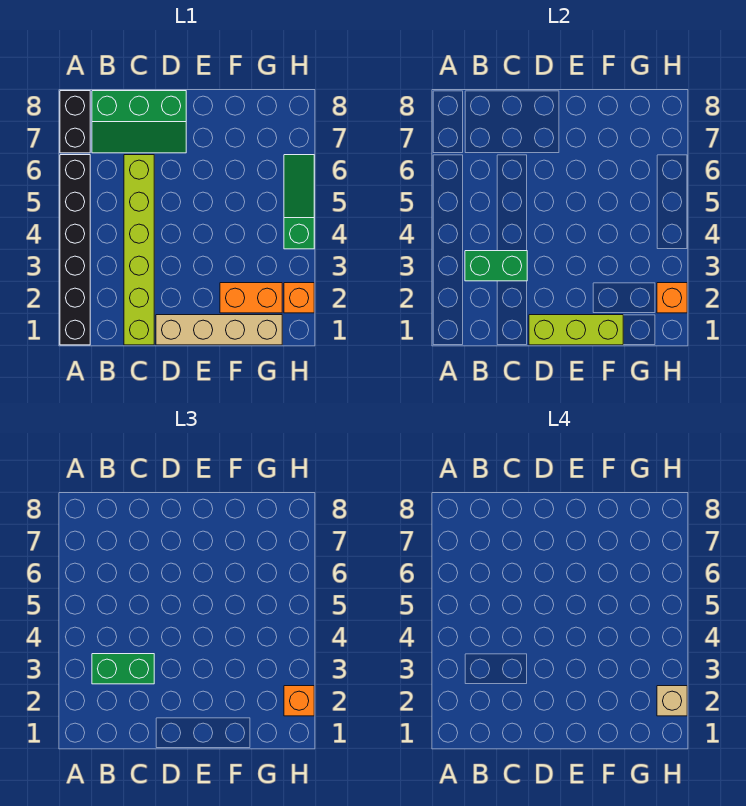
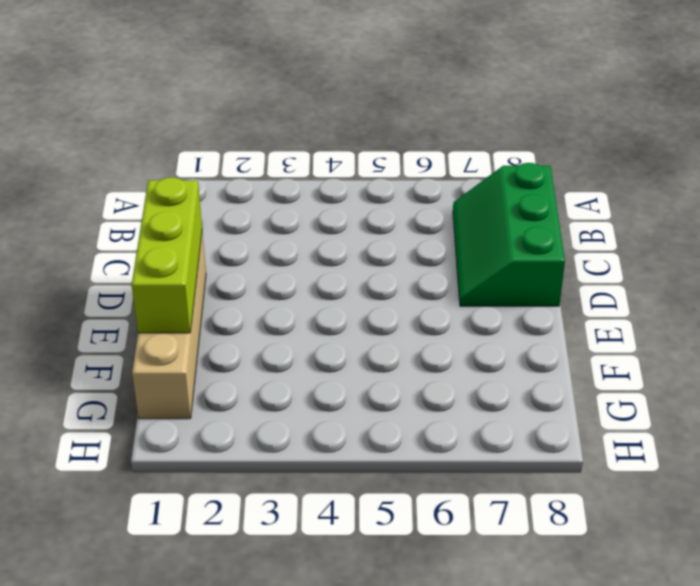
none -> black 1x6 brick [60,155,90,345]
none -> black 1x2 brick [60,91,90,153]
none -> lime 1x6 brick [124,155,154,345]

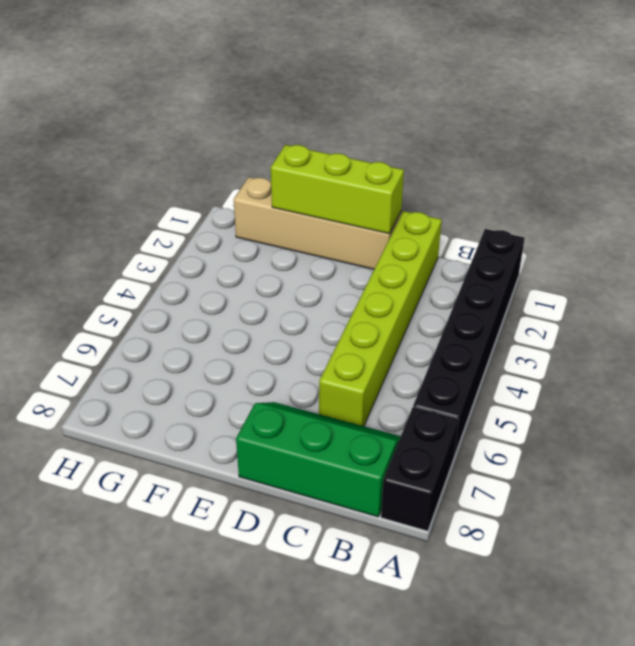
none -> orange 1x2 brick [220,283,282,313]
none -> orange 1x1 brick [284,283,314,313]
none -> green 1x3 slope [284,155,314,249]

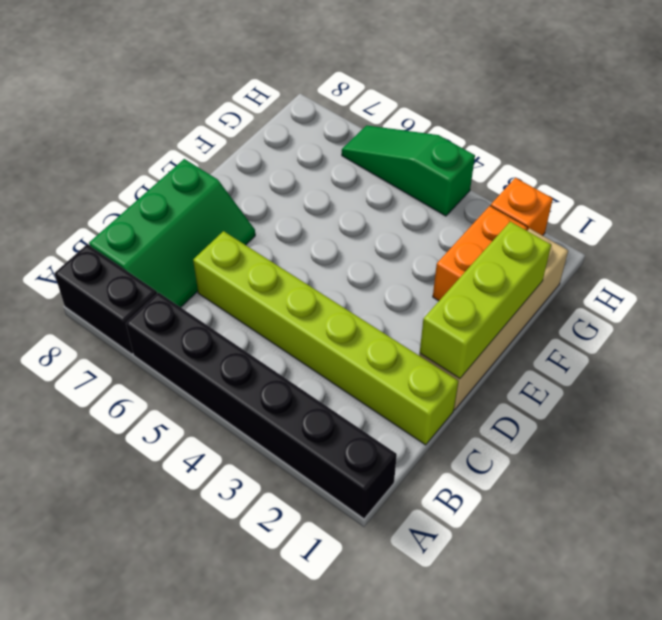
none -> green 1x2 brick [465,251,527,281]
none -> orange 1x1 brick [657,283,687,313]
none -> green 1x2 brick [92,654,154,684]

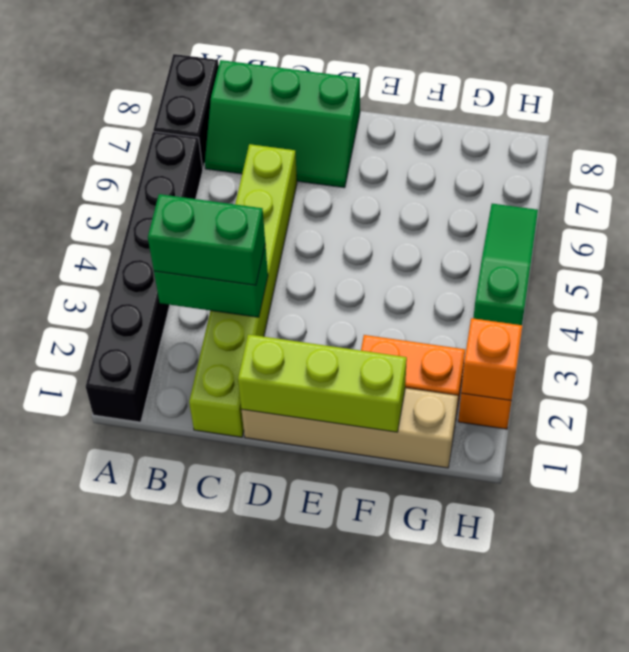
none -> orange 1x1 brick [284,686,314,716]
none -> tan 1x1 brick [657,686,687,716]

